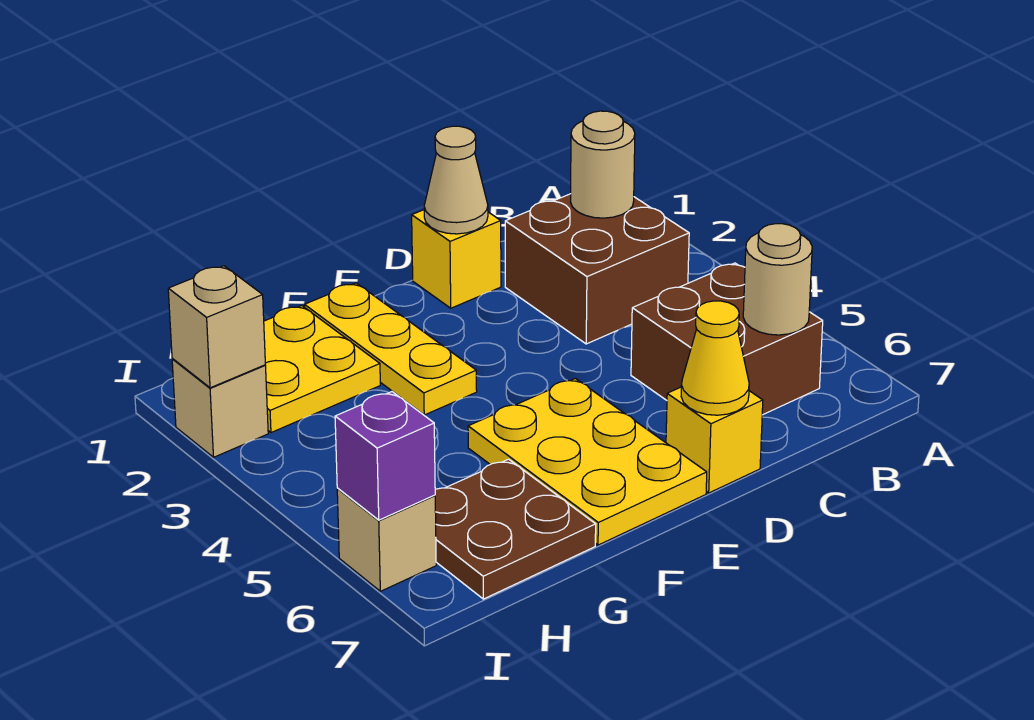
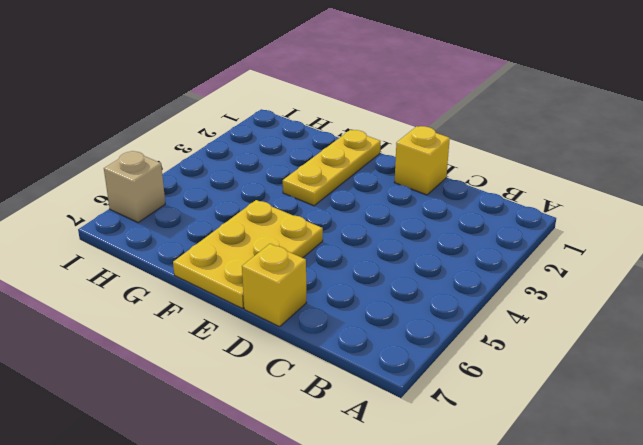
none -> brown 2x2 brick [505,194,689,344]
none -> brown 2x2 brick [631,263,823,415]
none -> yellow 2x2 plate [264,306,380,433]

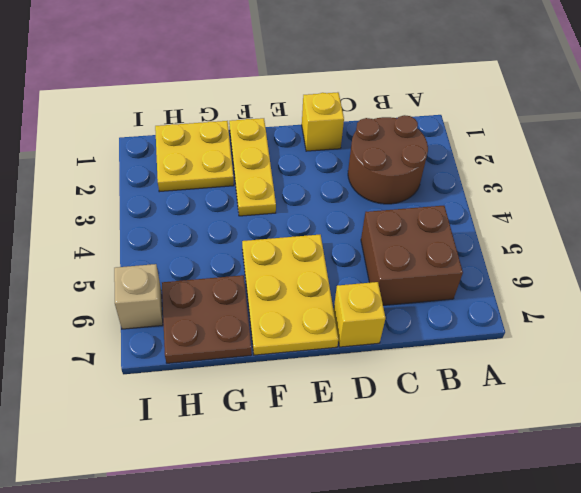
brown 2x2 round brick [348,115,428,204] -> brown 2x2 brick [505,194,689,344]
none -> tan 1x1 brick [172,359,268,457]
none -> tan 1x1 round brick [571,111,635,218]
none -> tan 1x1 round brick [743,224,812,335]

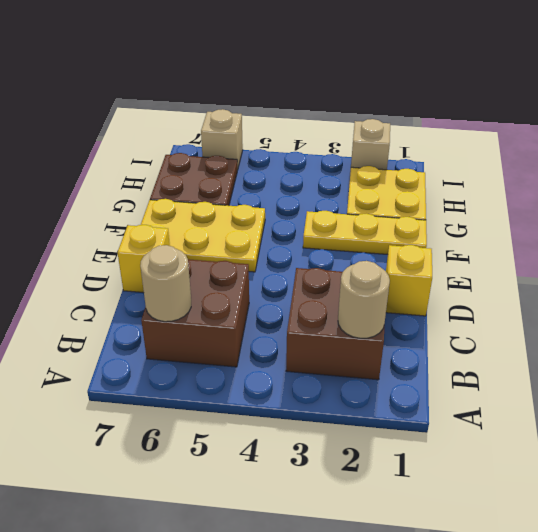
none -> tan 1x1 cone [424,126,488,234]
none -> yellow 1x1 cone [681,301,749,415]
none -> tan 1x1 brick [168,266,265,388]

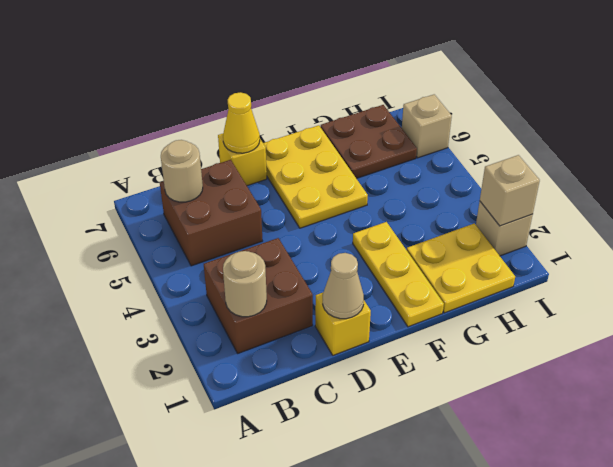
none -> purple 1x1 brick [335,392,435,520]

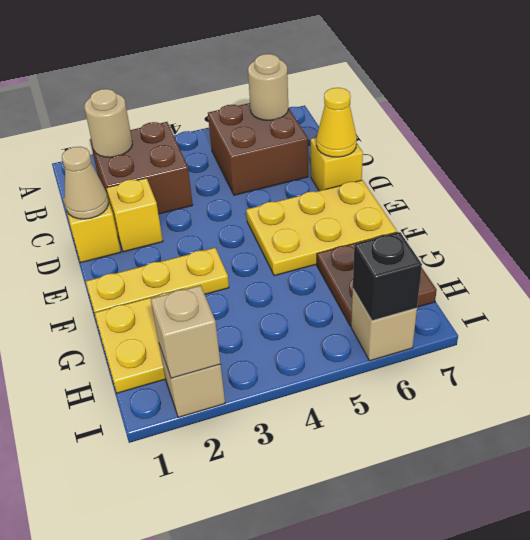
yellow 1x1 brick [106,178,163,252] -> none
black 1x1 brick [353,232,422,321] -> purple 1x1 brick [335,392,435,520]

